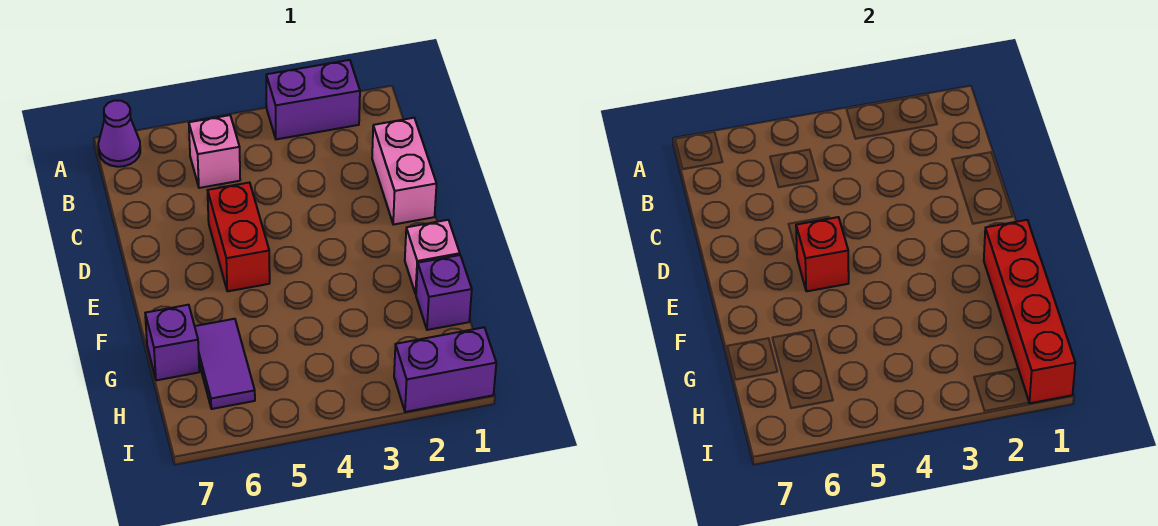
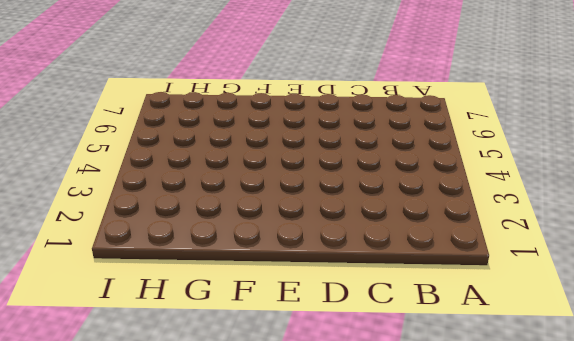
none -> purple 1x2 brick [266,60,360,139]
none -> purple 1x1 cone [98,100,140,167]
none -> pink 1x1 brick [189,115,240,188]

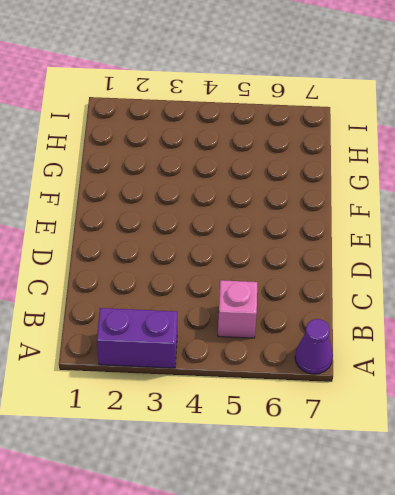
none -> pink 1x2 brick [372,118,436,225]
none -> red 1x2 brick [208,183,270,291]
none -> pink 1x1 brick [405,220,460,294]

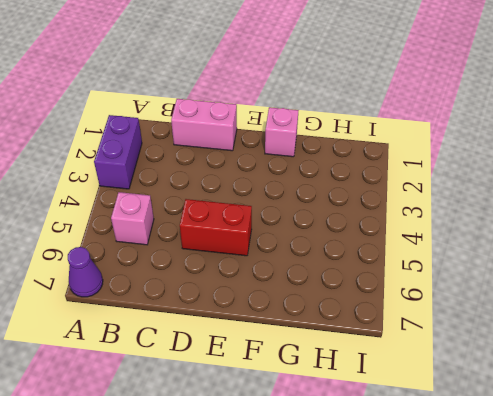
none -> purple 1x1 brick [416,255,472,330]
none -> purple 1x2 tile [195,319,255,409]
none -> purple 1x1 brick [145,305,199,380]

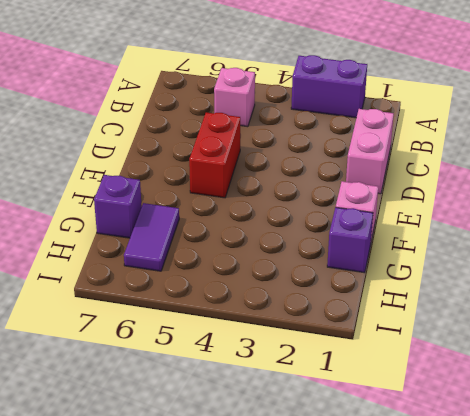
none -> purple 1x1 cone [98,100,140,167]
none -> purple 1x2 brick [394,327,496,412]
none -> red 1x1 brick [796,217,849,291]

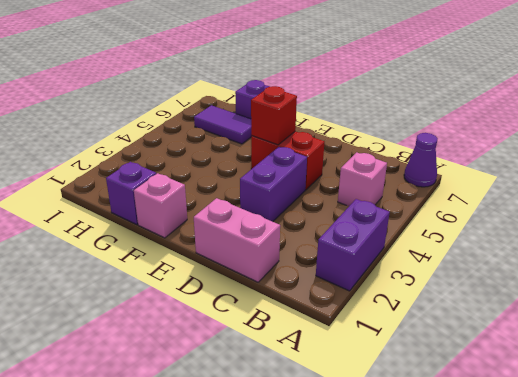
purple 1x2 brick [240,147,307,222] -> purple 1x2 brick moved to [394,327,496,412]
none -> red 1x4 brick [984,220,1075,403]

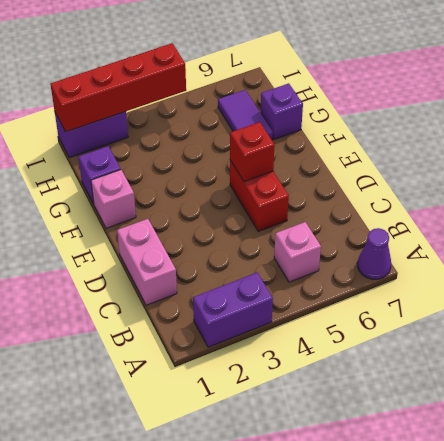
red 1x4 brick [50,43,186,132] -> red 1x4 brick turned to [984,220,1075,403]

